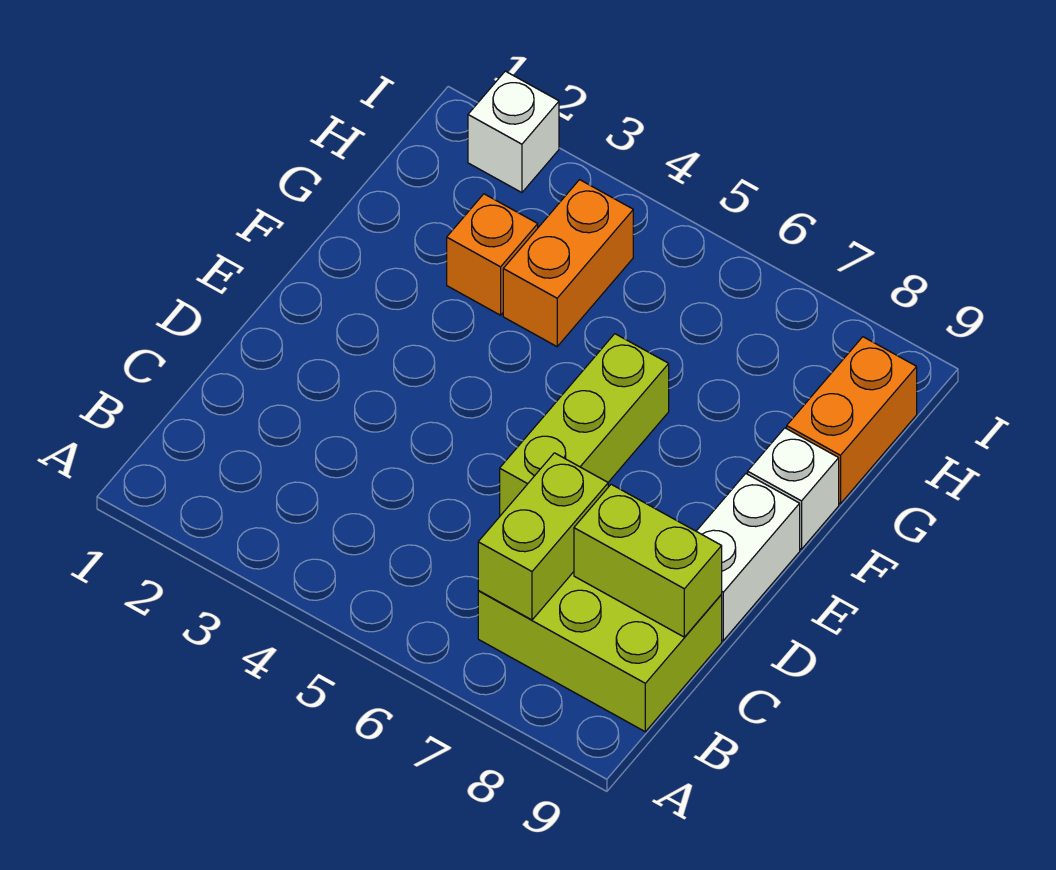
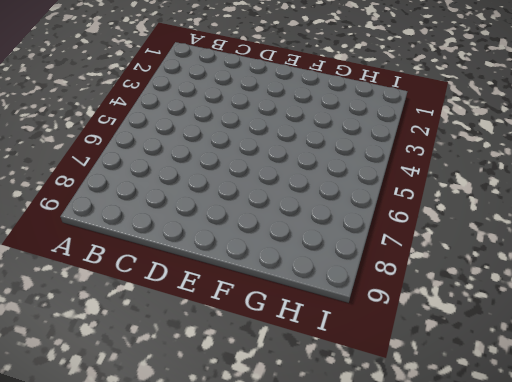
none -> lime 2x3 brick [478,572,722,732]
none -> lime 1x3 brick [500,334,669,516]

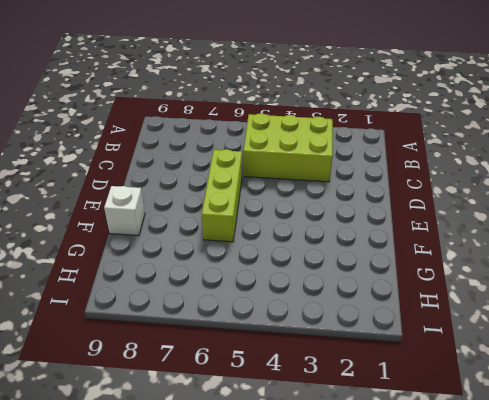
lime 2x3 brick [244,113,333,182] -> lime 2x3 brick moved to [478,572,722,732]
none -> white 1x2 brick [696,474,800,640]
none -> orange 1x1 brick [447,194,538,315]

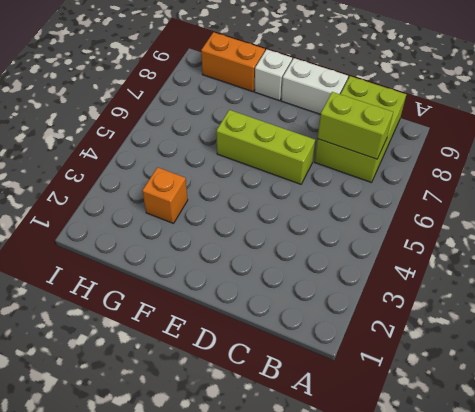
none -> orange 1x2 brick [503,180,633,347]
none -> white 1x1 brick [468,71,559,193]

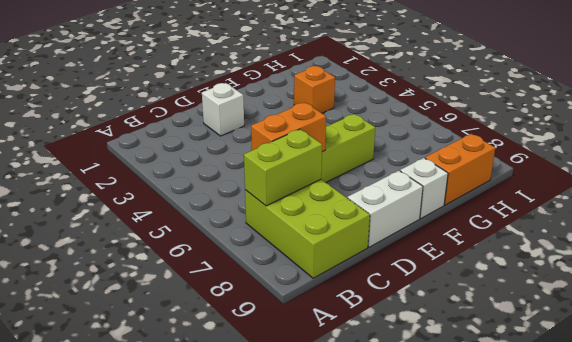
orange 1x2 brick [251,102,326,152] -> orange 1x2 brick moved to [503,180,633,347]
white 1x1 brick [202,83,244,136] -> white 1x1 brick moved to [468,71,559,193]
none -> lime 1x2 brick [574,484,722,637]

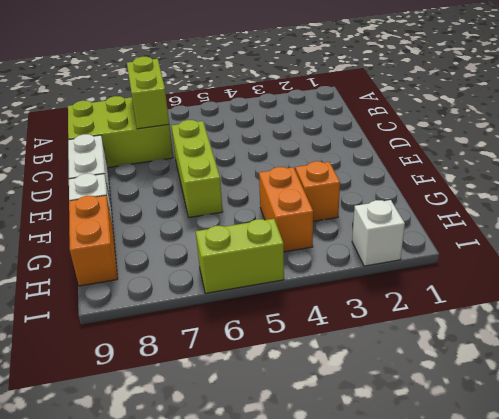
lime 1x2 brick [196,219,284,293] -> lime 1x2 brick moved to [574,484,722,637]

